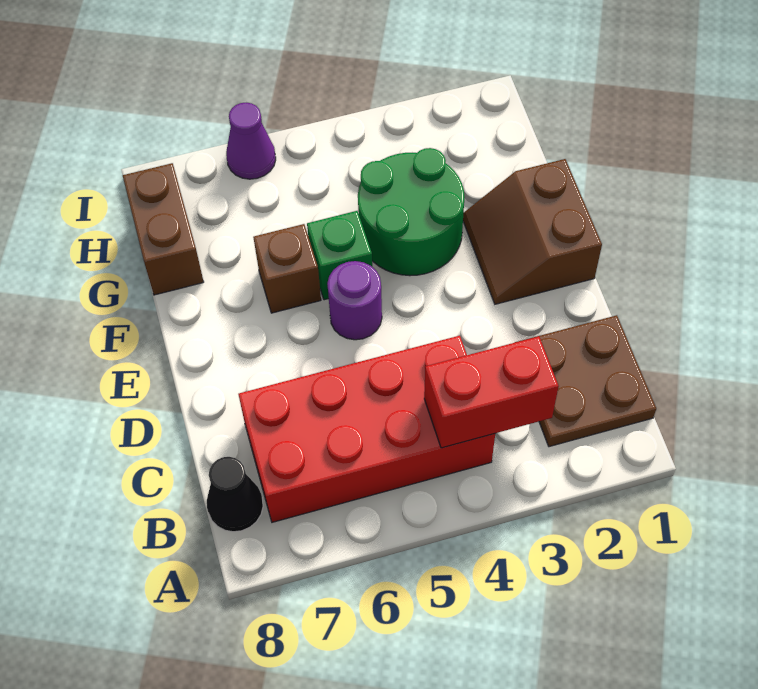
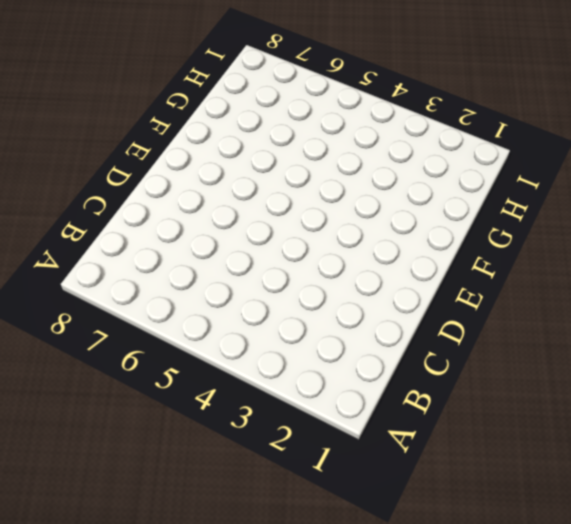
none -> brown 2x2 plate [518,315,656,447]
none -> red 2x4 brick [238,336,495,522]

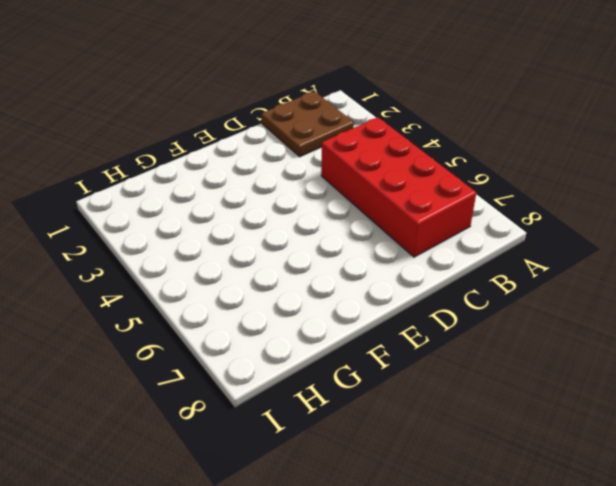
none -> black 1x1 cone [207,457,263,532]
none -> brown 2x2 slope [463,159,602,304]

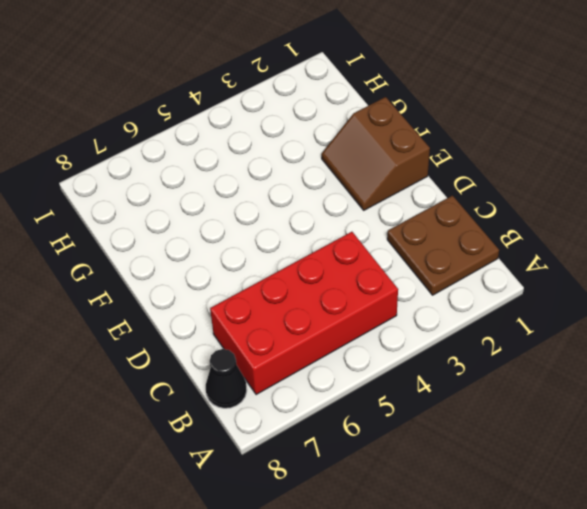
none -> purple 1x1 round brick [327,261,382,340]
none -> green 2x2 round brick [358,148,465,276]

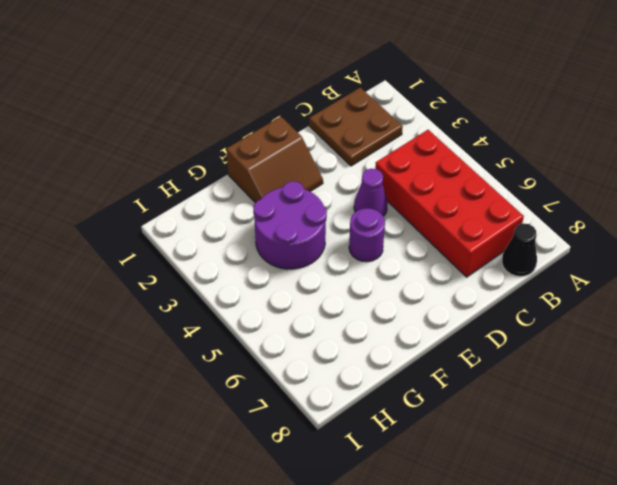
purple 1x1 cone [354,169,388,216] -> purple 1x1 cone moved to [226,103,276,179]
purple 2x2 round brick [253,181,327,269] -> green 2x2 round brick [358,148,465,276]
none -> green 1x1 brick [307,211,372,300]
none -> brown 1x1 brick [253,224,321,313]

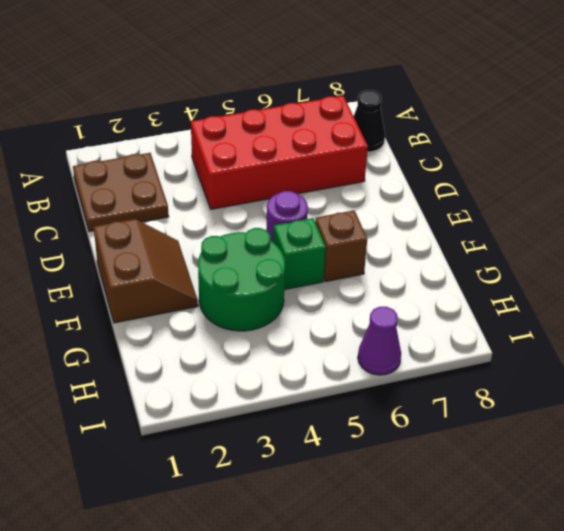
none -> brown 1x2 brick [123,163,204,295]
none -> red 1x2 brick [424,336,559,448]

